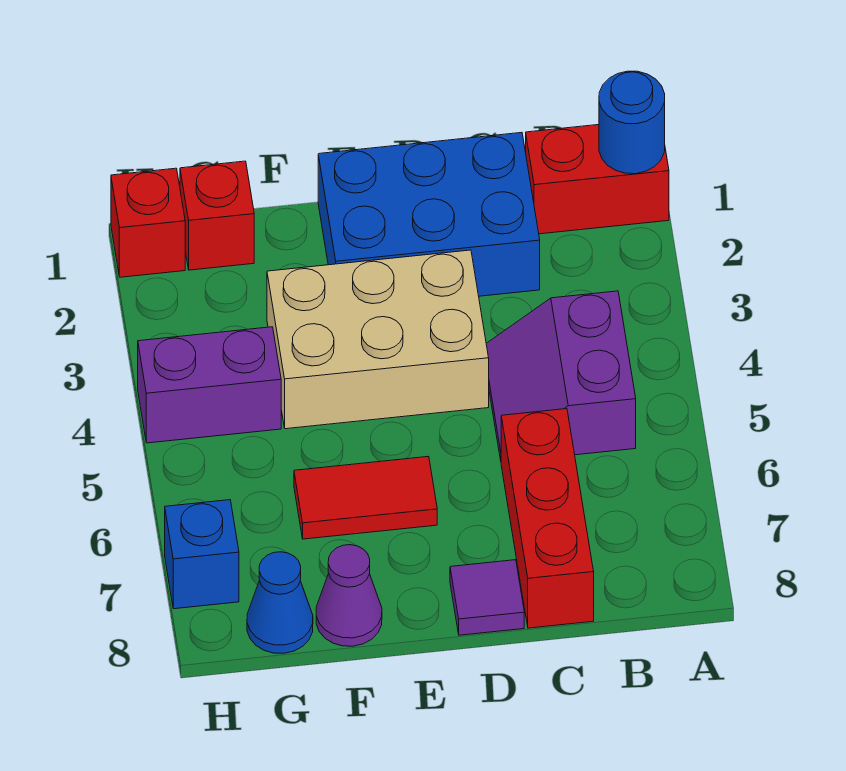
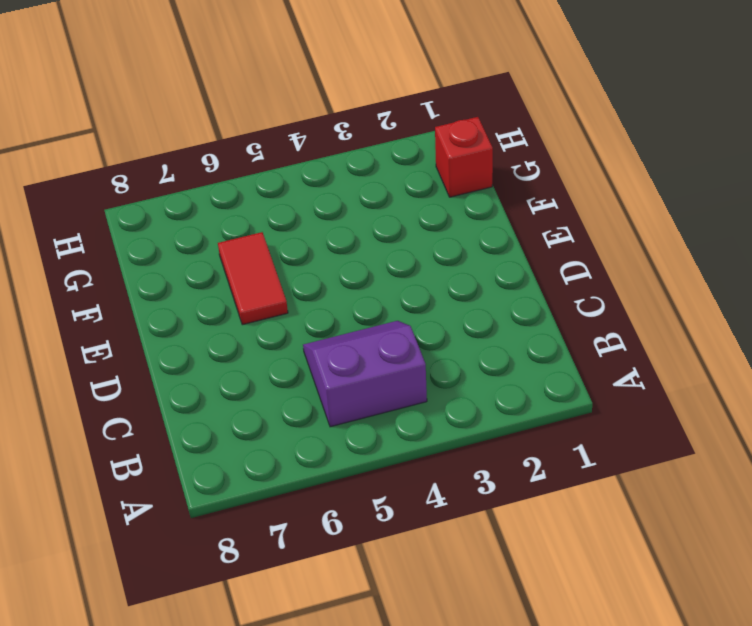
none -> red 1x2 brick [526,125,669,234]
none -> blue 2x3 brick [318,133,540,296]
none -> red 1x3 brick [501,409,594,628]

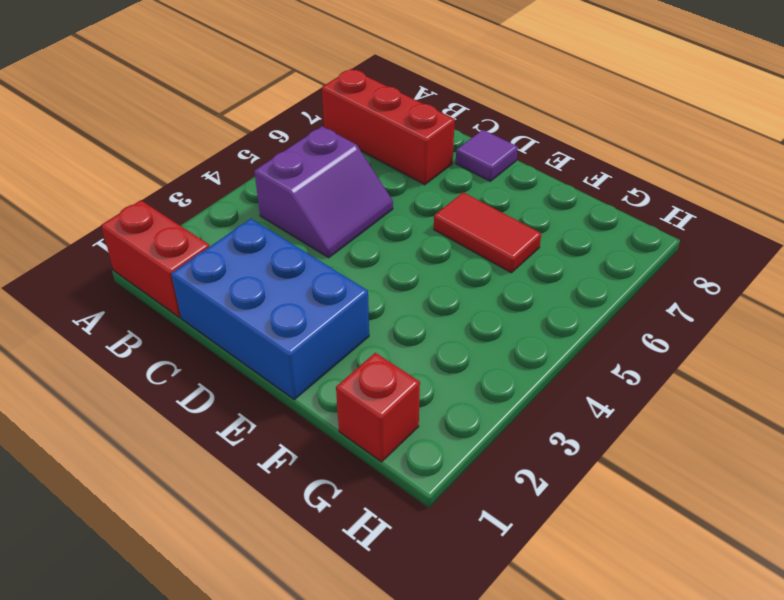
red 1x3 brick [322,69,455,185] -> red 1x3 brick turned to [501,409,594,628]
none -> tan 2x3 brick [267,250,489,429]
none -> purple 1x1 cone [316,545,382,646]
none -> purple 1x2 brick [138,327,281,443]

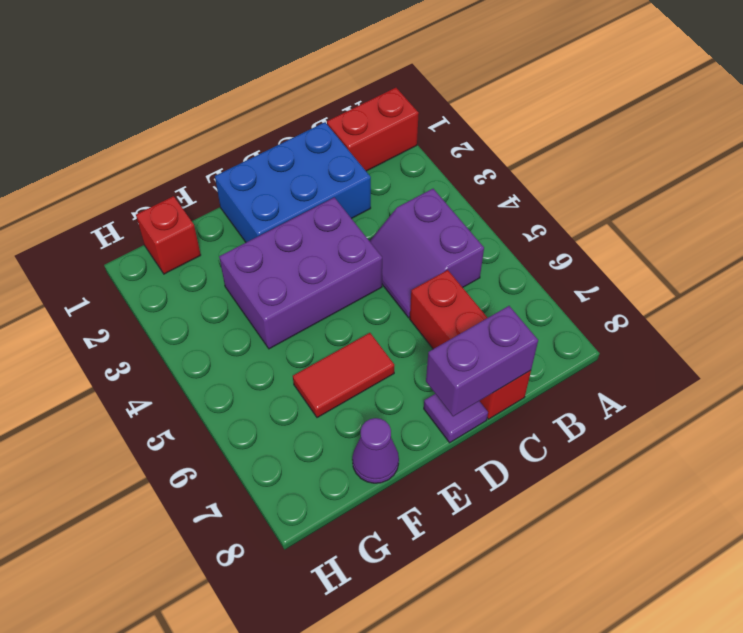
purple 1x2 brick [426,306,538,416] -> purple 1x2 brick moved to [138,327,281,443]
purple 2x3 brick [219,197,382,349] -> tan 2x3 brick [267,250,489,429]
none -> blue 1x1 cone [247,552,313,653]
none -> red 1x1 brick [111,168,185,277]
none -> blue 1x1 brick [165,500,239,609]

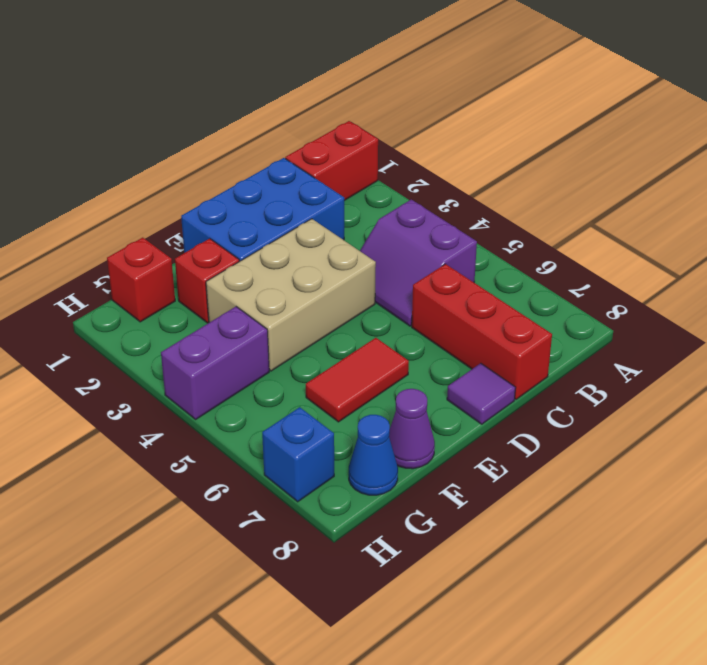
red 1x1 brick [175,239,240,323] -> red 1x1 brick moved to [111,168,185,277]
none -> blue 1x1 round brick [599,71,665,174]

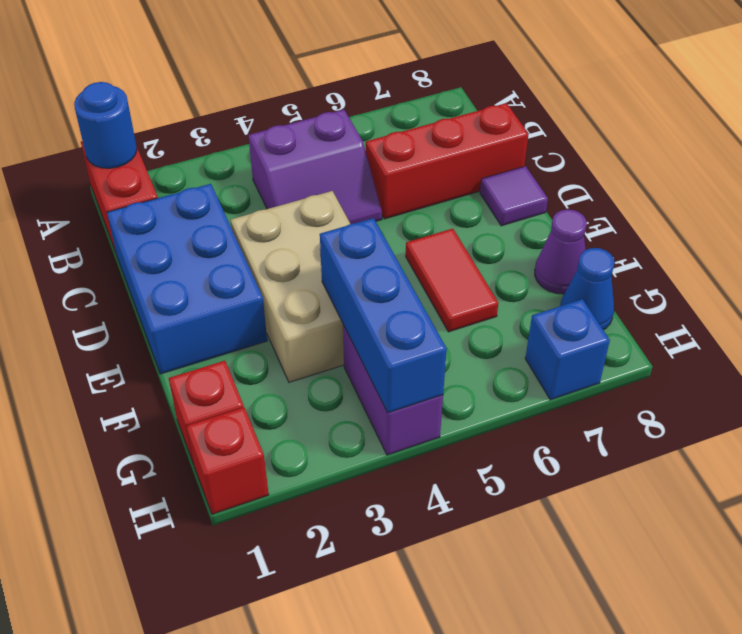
blue 1x3 brick [320,218,447,413] -> none

